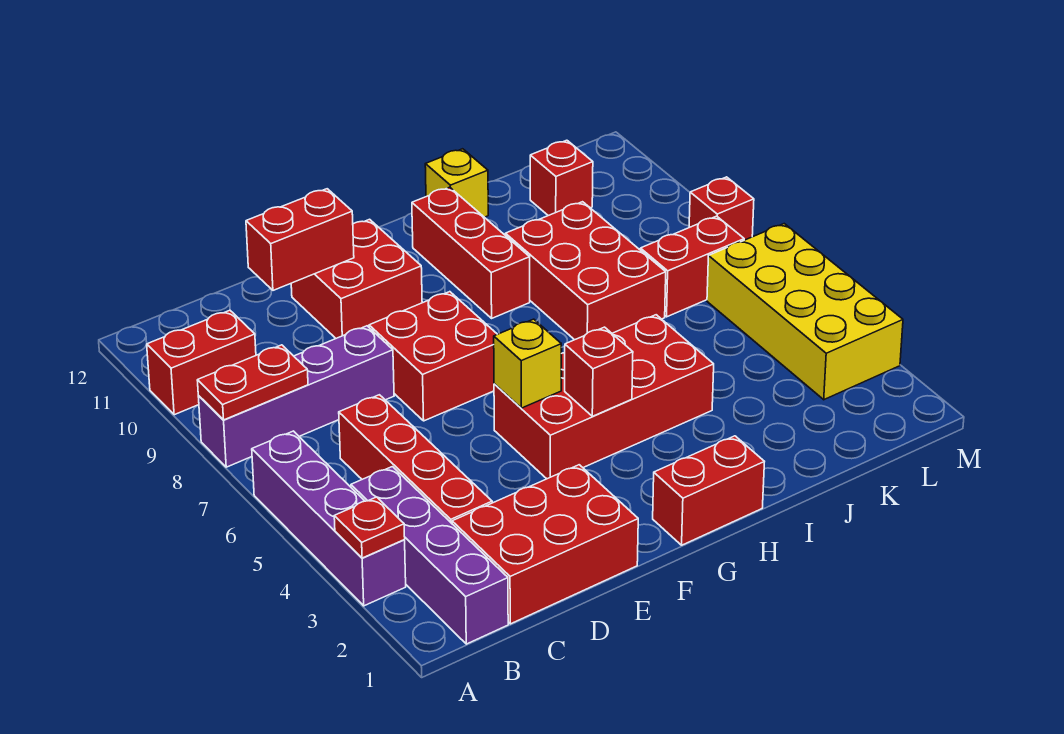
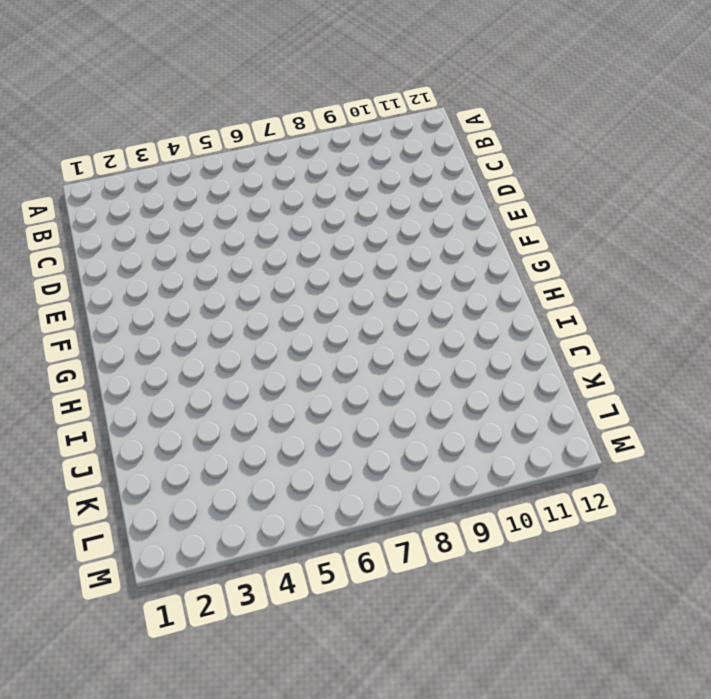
none -> purple 1x4 brick [252,431,406,606]
none -> purple 1x4 brick [198,326,394,467]
none -> red 1x2 brick [147,310,256,415]

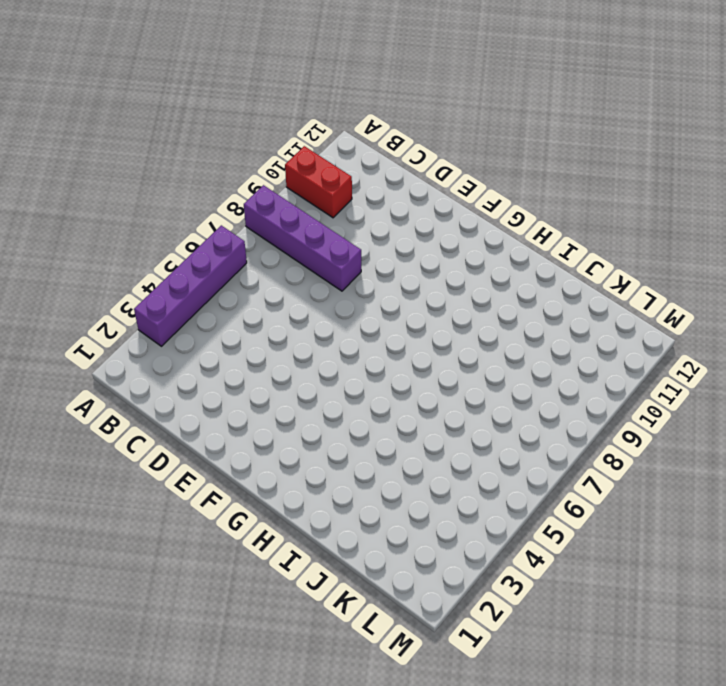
none -> purple 1x4 brick [351,467,508,644]
none -> red 2x3 brick [452,465,638,624]
none -> red 1x4 brick [339,395,492,523]

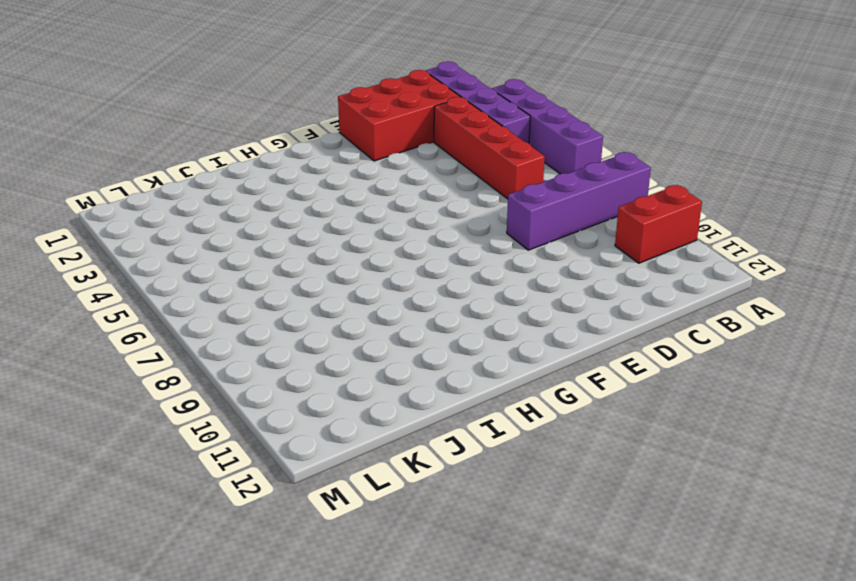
none -> red 2x2 brick [369,292,497,421]
none -> red 2x2 brick [291,219,422,338]
none -> red 2x4 brick [494,315,714,479]

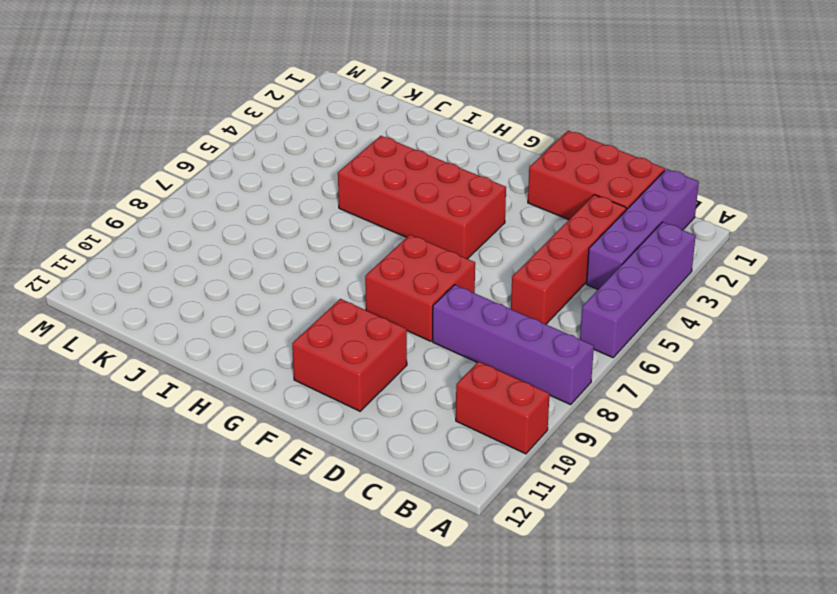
none -> red 1x2 brick [653,436,764,545]
none -> red 1x3 brick [412,187,530,318]
none -> red 2x3 brick [505,202,666,340]

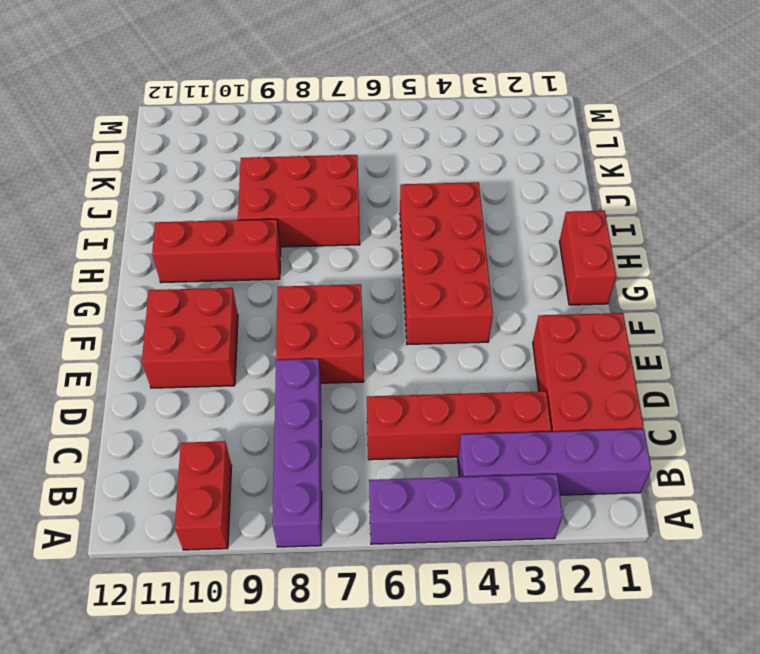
none -> yellow 1x1 brick [425,149,488,217]
none -> red 1x2 brick [640,216,744,317]
none -> red 1x1 brick [530,140,593,216]

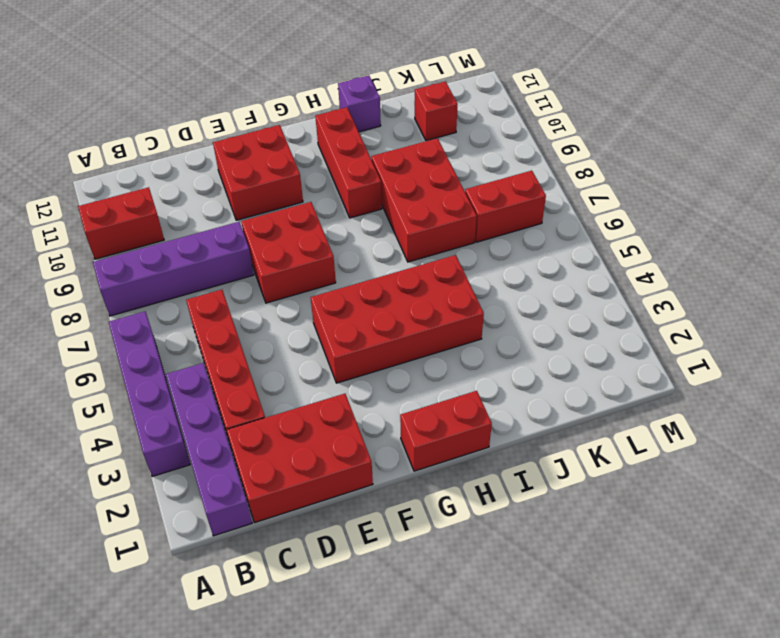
purple 1x1 brick [338,75,381,132] -> yellow 1x1 brick [425,149,488,217]
none -> yellow 2x4 brick [707,224,903,400]
none -> red 1x1 brick [689,177,754,240]
none -> red 1x1 plate [334,497,405,558]

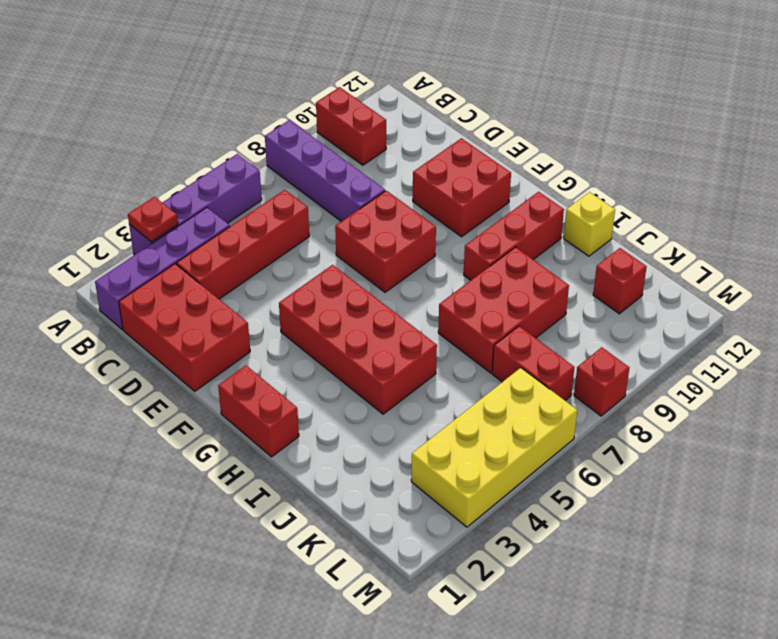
none -> red 1x2 plate [197,345,308,420]
none -> red 1x2 brick [246,189,354,290]
none -> yellow 1x1 brick [494,319,561,408]

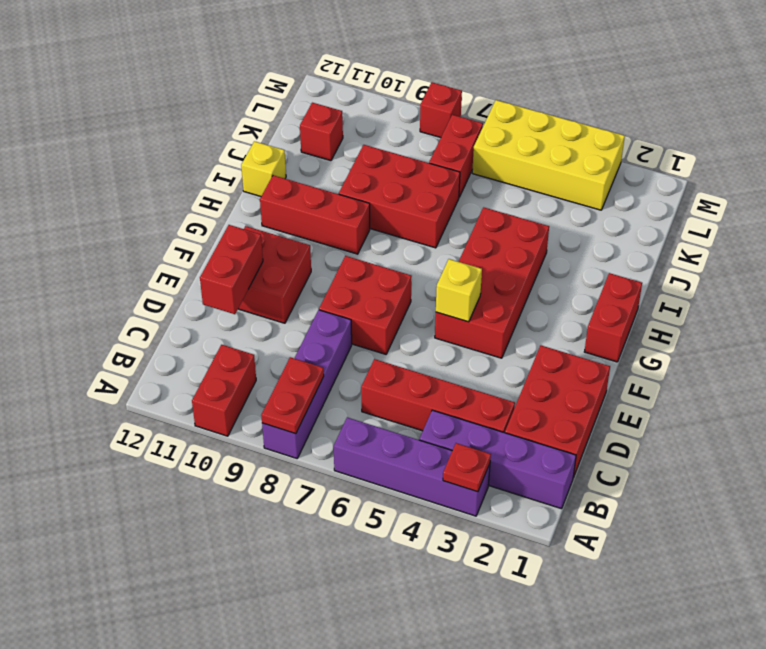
none -> red 1x1 brick [565,327,633,416]

